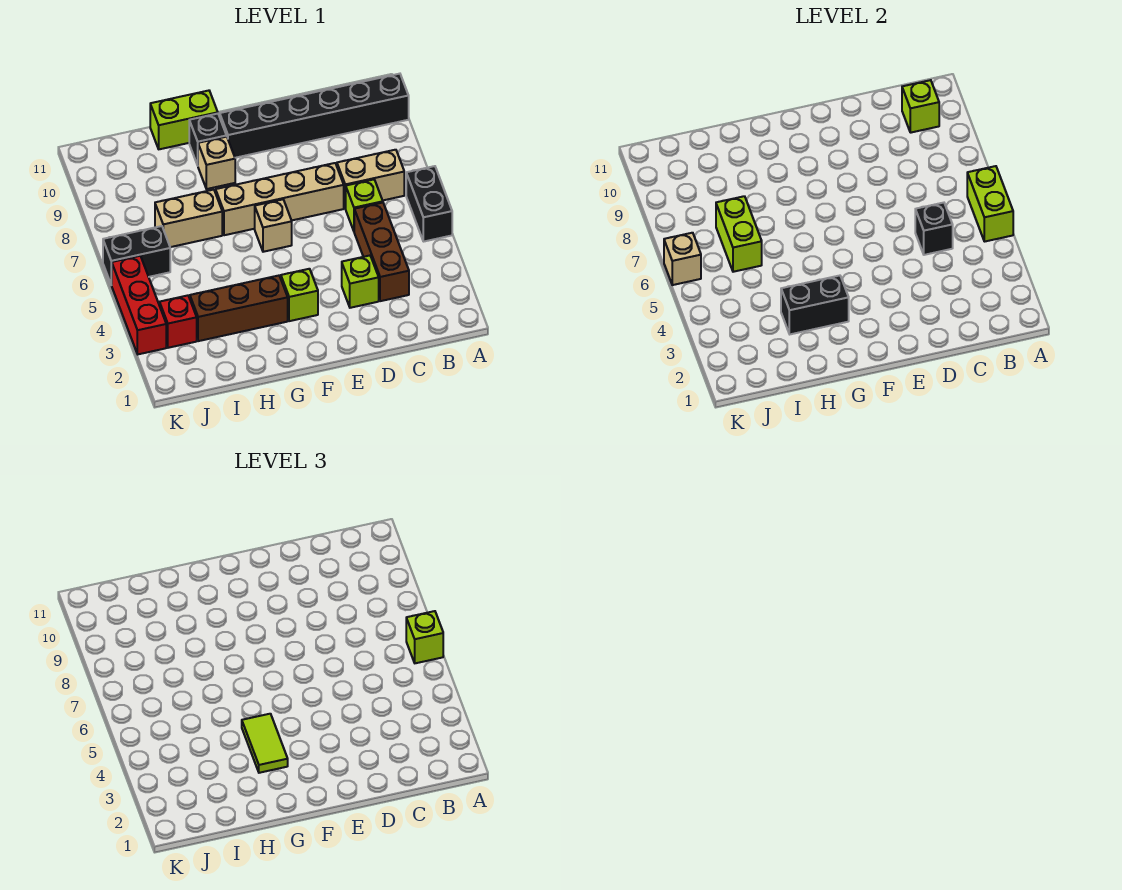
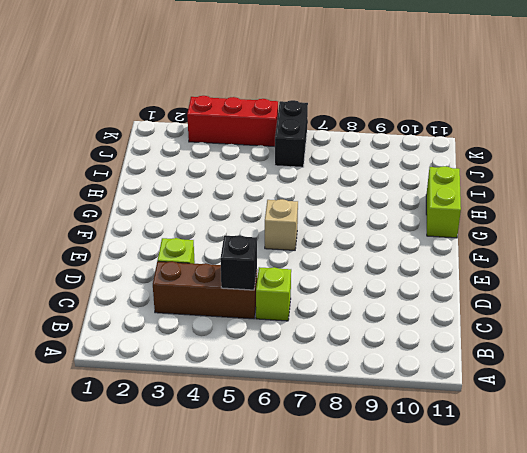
none -> black 1x2 brick [406,166,452,242]
none -> black 1x6 brick [220,74,409,158]
none -> tan 1x2 brick [337,150,404,208]

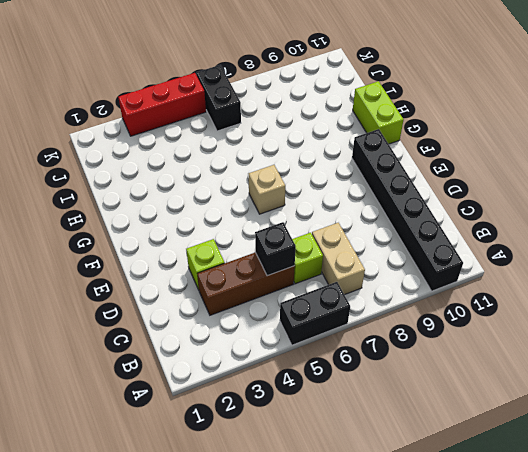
none -> tan 1x4 brick [216,163,344,235]
none -> lime 1x1 brick [281,269,318,321]
none -> brown 1x3 brick [190,276,288,341]

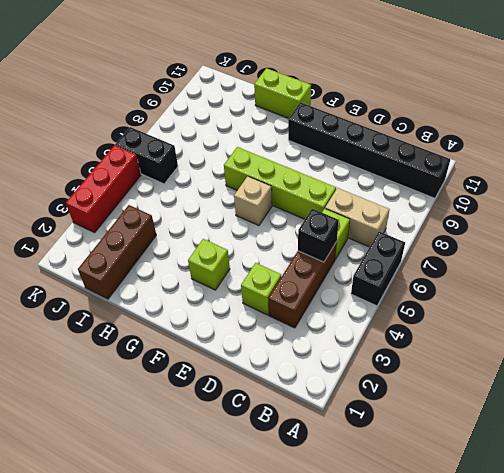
lime 1x4 brick [224,147,336,219] -> tan 1x4 brick [216,163,344,235]
brown 1x3 brick [78,205,156,299] -> brown 1x3 brick turned to [190,276,288,341]
none -> tan 1x1 brick [198,137,235,189]
none -> black 1x1 brick [189,114,227,165]
none -> tan 1x2 brick [155,190,222,247]

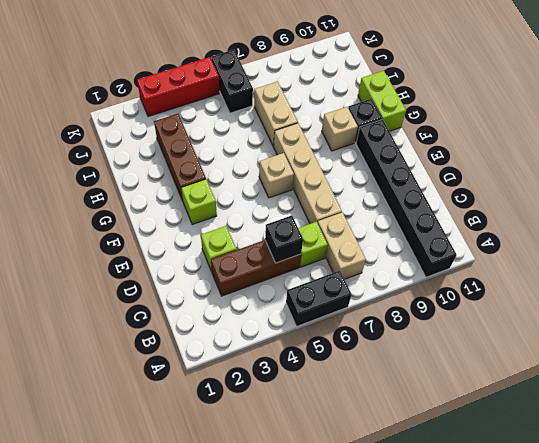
none -> red 1x1 brick [159,295,197,348]
none -> lime 1x2 brick [967,166,1013,242]
none -> lime 1x1 brick [902,80,939,133]

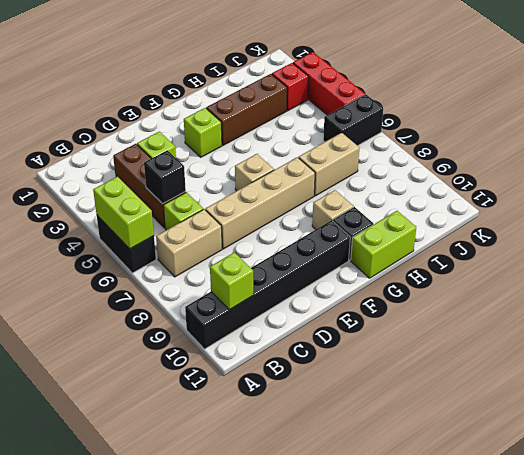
none -> black 1x2 brick [781,276,849,334]
none -> lime 1x2 brick [716,196,762,272]
none -> tan 1x1 brick [664,233,701,285]

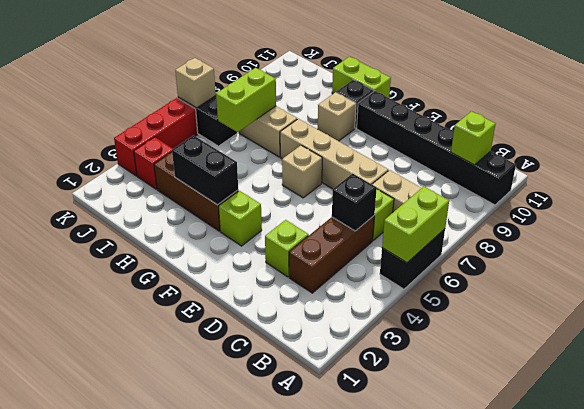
none -> lime 1x1 brick [406,611,443,663]
none -> lime 1x2 tile [242,714,288,773]

